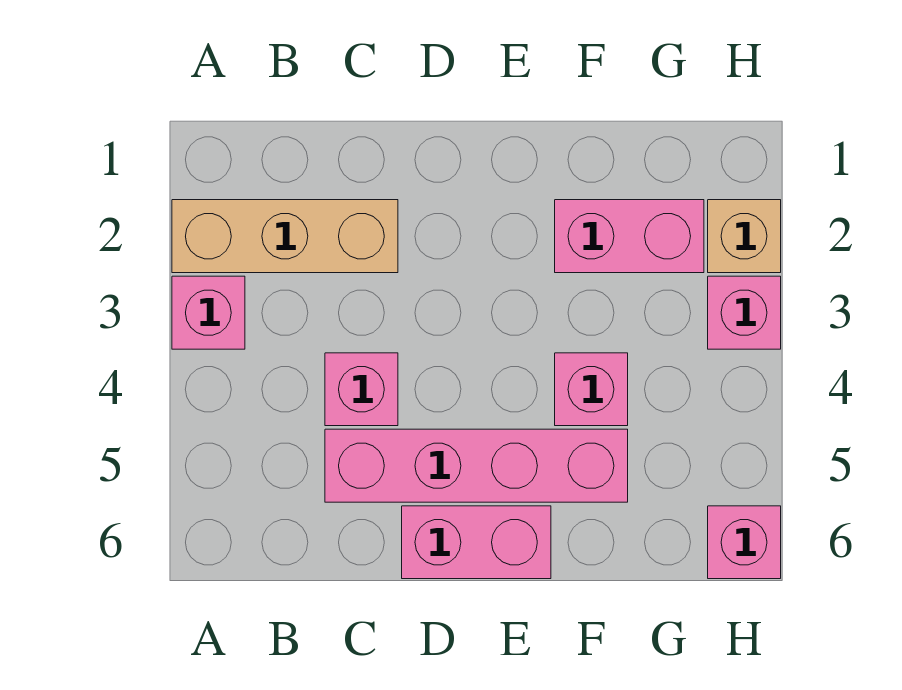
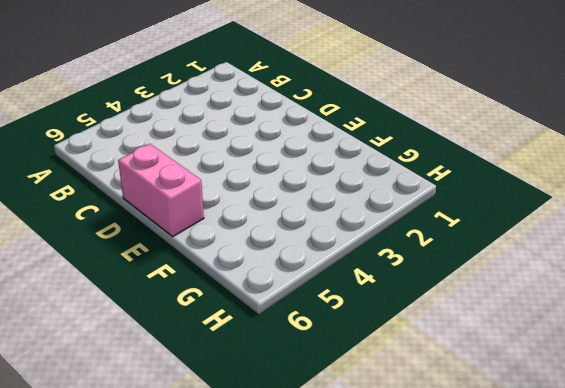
none -> tan 1x3 brick [172,200,398,273]
none -> pink 1x1 brick [172,276,245,349]

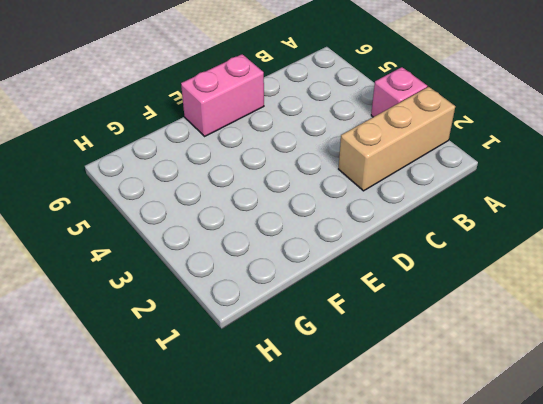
none -> pink 1x1 brick [325,353,398,426]
none -> pink 1x4 brick [325,429,628,502]

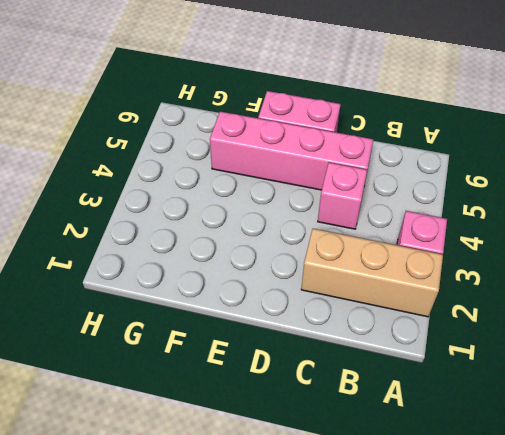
none -> pink 1x2 brick [555,200,704,273]
none -> pink 1x1 brick [555,353,628,426]

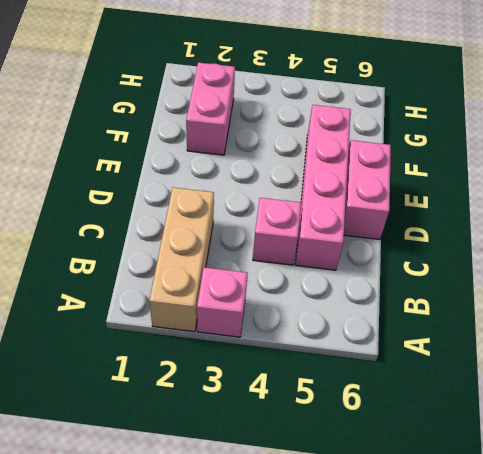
none -> pink 1x1 brick [555,353,628,426]
none -> tan 1x1 brick [708,200,781,273]

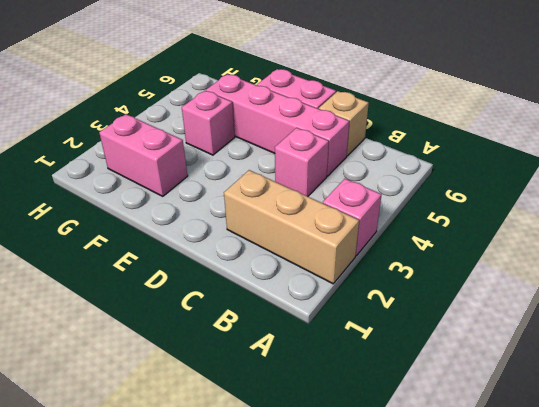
tan 1x1 brick [319,91,369,156] -> tan 1x1 brick moved to [708,200,781,273]
none -> pink 1x1 brick [708,276,781,349]
none -> pink 1x1 brick [708,506,781,579]

